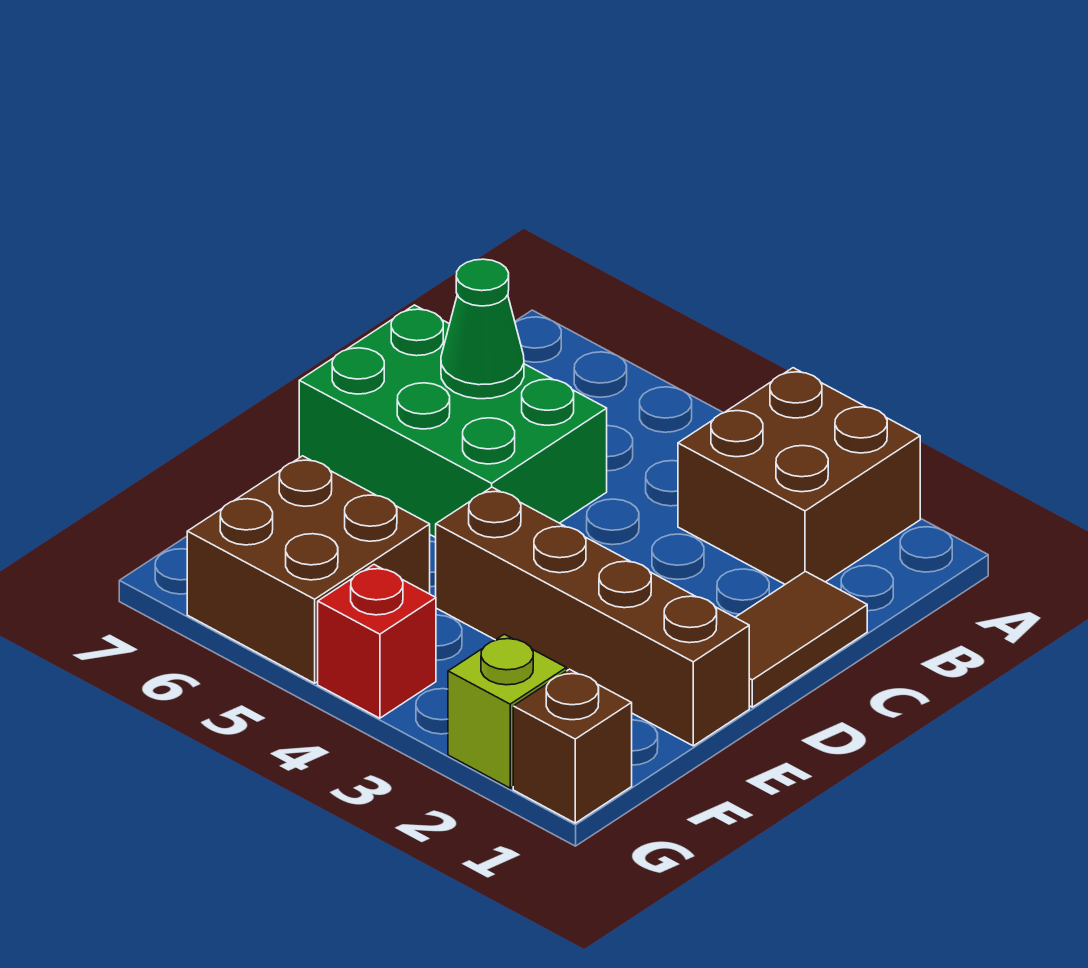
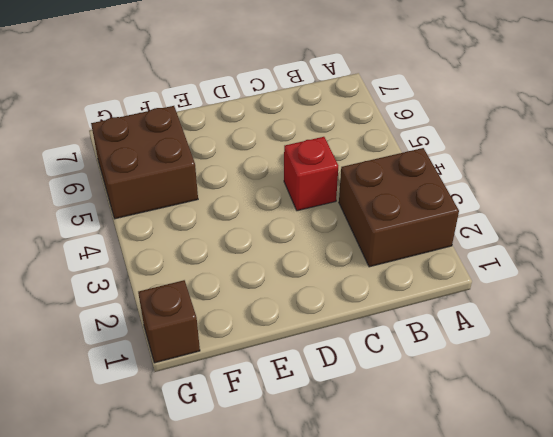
red 1x1 brick [284,137,338,211] -> red 1x1 brick moved to [318,565,436,718]
none -> brown 1x2 tile [735,571,867,707]
none -> green 2x3 brick [299,305,607,538]

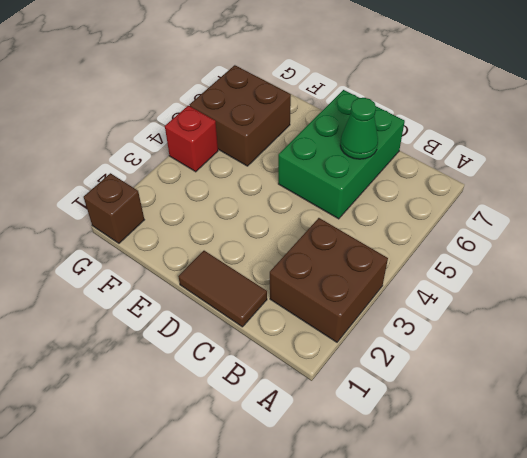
none -> brown 1x4 brick [436,487,749,746]
none -> lime 1x1 brick [448,634,566,788]

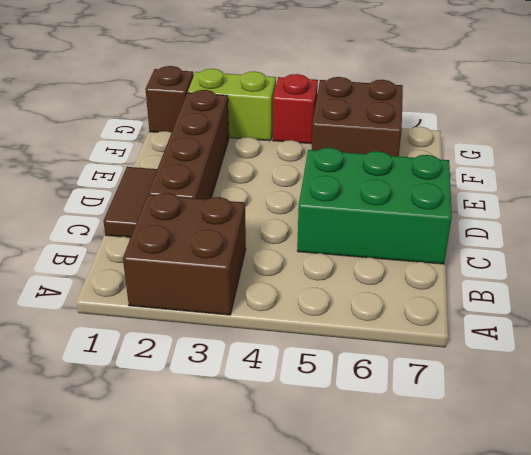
brown 1x4 brick [148,90,229,199] -> brown 1x4 brick turned to [436,487,749,746]
lime 1x2 brick [188,69,276,141] -> lime 1x1 brick [448,634,566,788]
none -> green 1x1 cone [441,259,524,399]

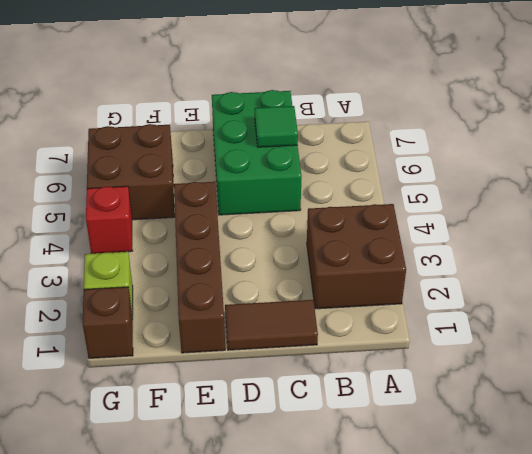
green 1x1 tile [255,106,298,147] -> green 1x1 cone [441,259,524,399]

